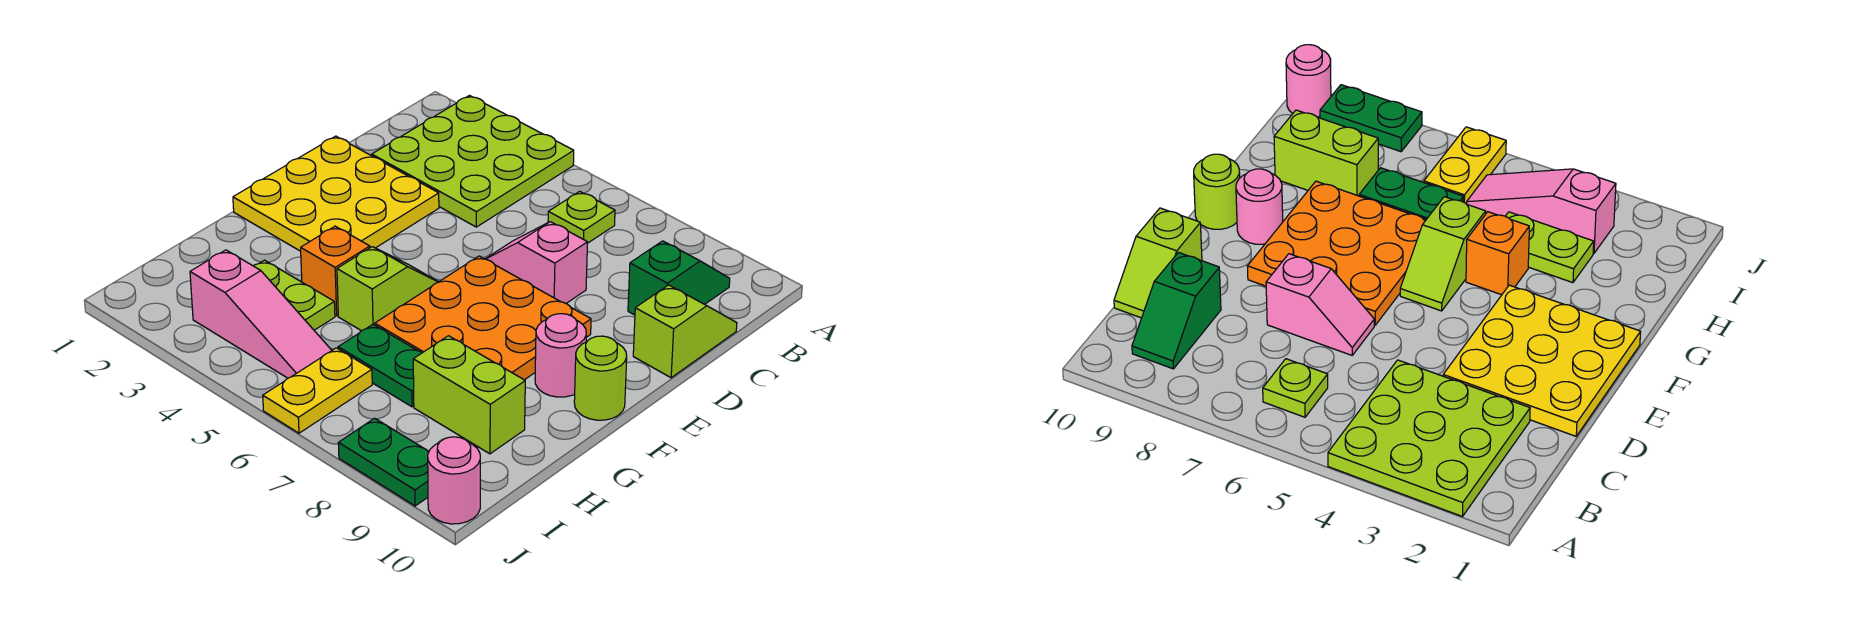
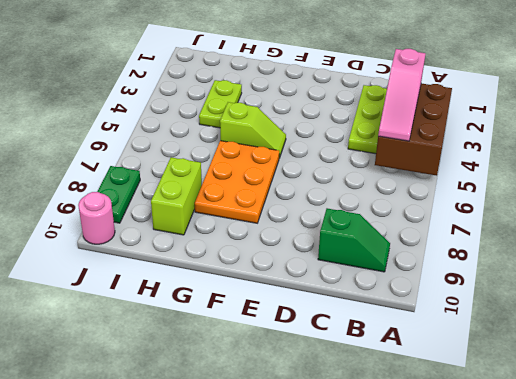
brown 2x3 brick [375,83,452,176] -> none
pink 1x3 slope [378,49,425,141] -> pink 1x3 slope moved to [190,250,332,378]
orange 2x3 plate [195,141,279,223] -> orange 3x3 plate [375,256,591,380]
none -> lime 1x1 plate [548,191,615,243]
none -> lime 1x2 slope [633,285,737,378]
none -> yellow 3x3 plate [233,136,439,251]

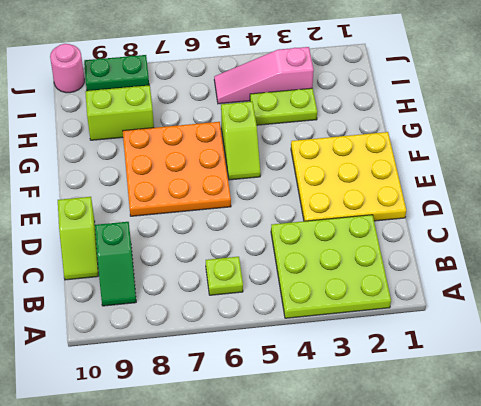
none -> pink 1x2 slope [486,222,588,303]
none -> pink 1x1 round brick [535,314,586,397]
none -> lime 1x1 round brick [574,336,627,420]

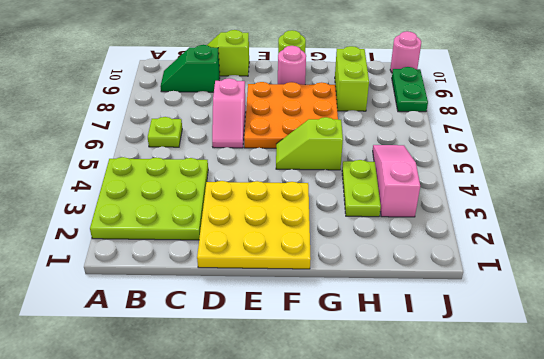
none -> orange 1x1 brick [301,226,370,316]
none -> green 1x2 plate [338,325,422,407]
none -> yellow 1x2 plate [263,348,372,433]

